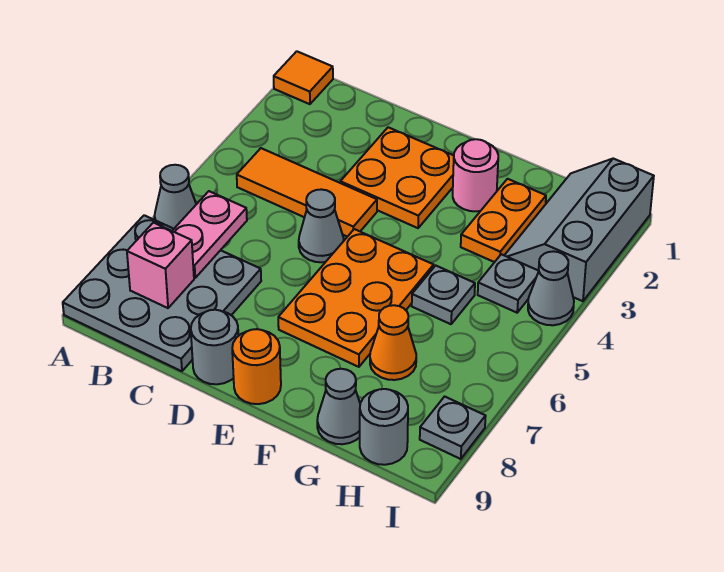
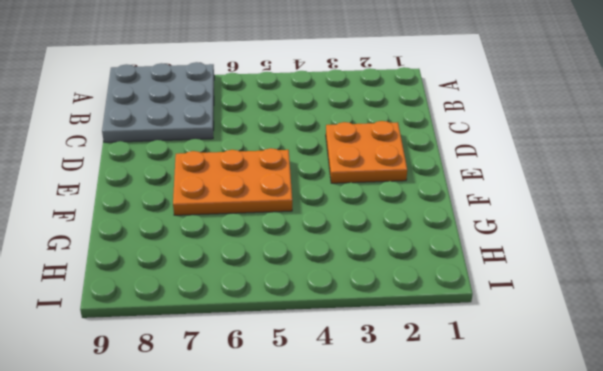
none -> orange 1x1 tile [274,51,333,104]
none -> grey 1x1 cone [155,165,196,229]
none -> orange 1x3 tile [237,148,377,237]

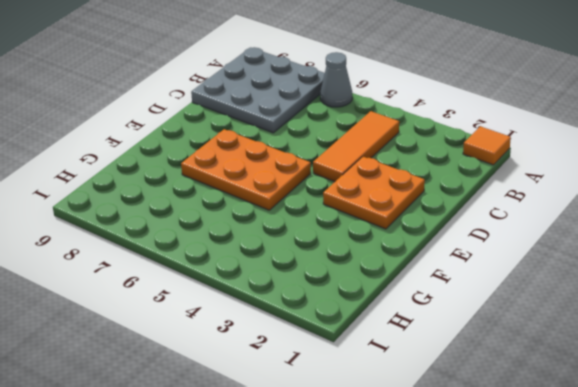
none -> grey 1x1 cone [299,189,344,262]
none -> grey 1x1 round brick [191,310,238,384]
none -> orange 1x1 round brick [232,329,281,404]

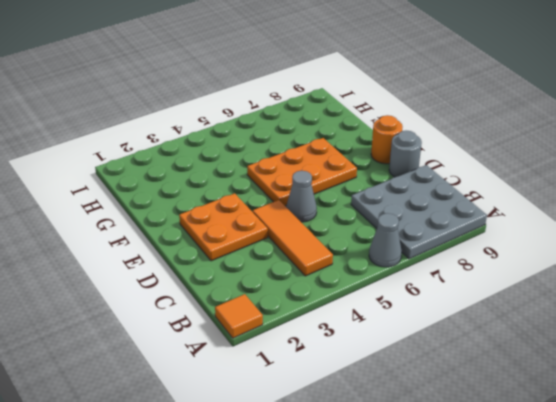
none -> pink 1x1 round brick [453,139,498,211]
none -> orange 1x2 plate [461,179,546,262]
none -> grey 1x1 plate [412,266,475,324]

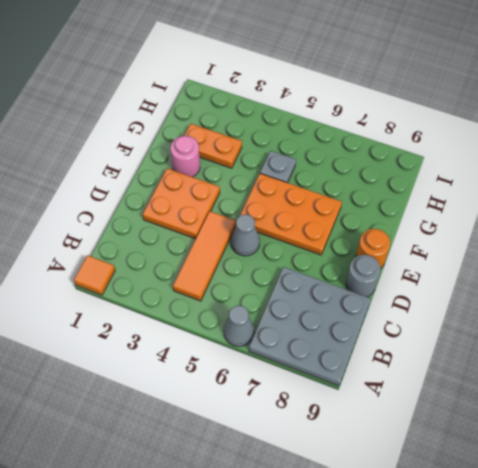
none -> orange 1x1 cone [370,305,416,380]
none -> grey 1x1 cone [317,369,360,444]
none -> grey 2x3 slope [504,159,654,301]

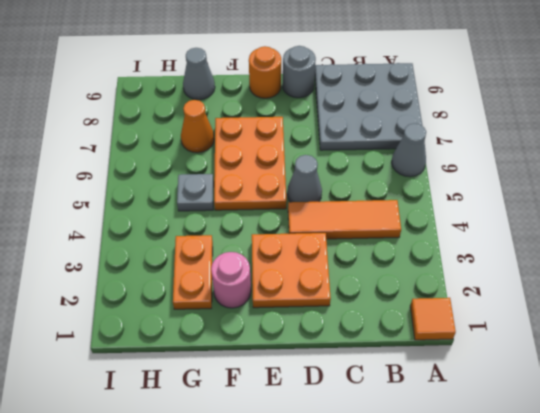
none -> grey 2x3 slope [504,159,654,301]
none -> grey 1x1 plate [478,254,539,313]
none -> grey 1x1 round brick [360,389,408,465]

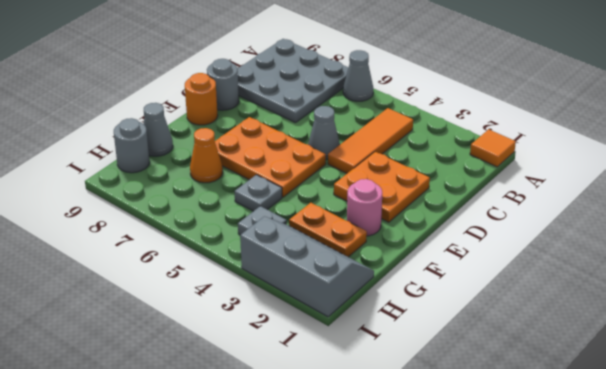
none -> grey 1x1 cone [528,251,574,325]
none -> grey 1x1 plate [420,397,486,459]
none -> pink 1x2 plate [172,191,247,278]

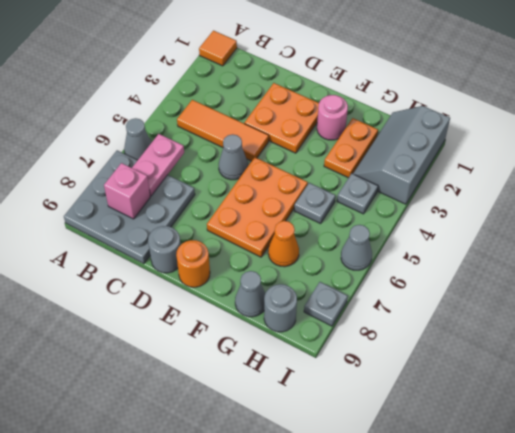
grey 1x1 cone [341,225,372,270] -> grey 1x1 cone moved to [528,251,574,325]

